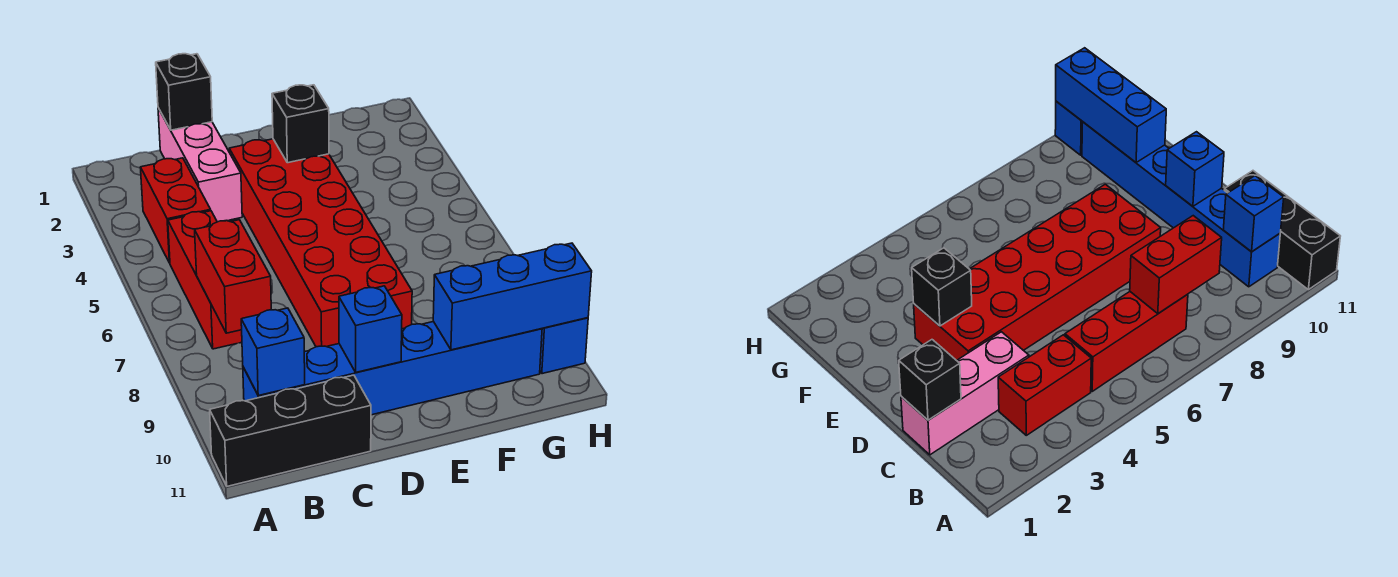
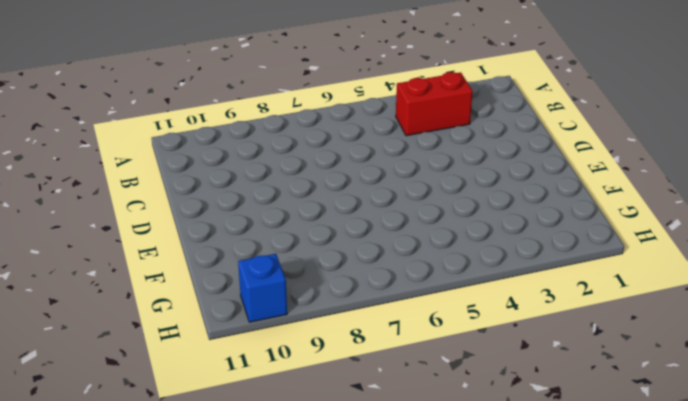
none -> black 1x3 brick [210,375,371,486]
none -> red 1x3 brick [168,211,242,349]
none -> blue 1x6 brick [243,322,542,415]

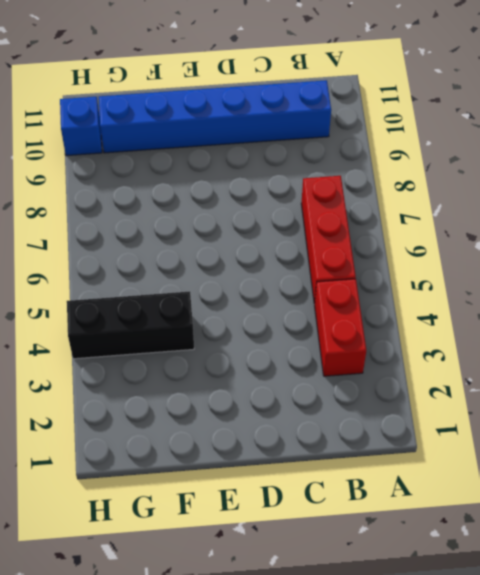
black 1x3 brick [67,291,194,359] -> black 1x3 brick moved to [210,375,371,486]
none -> pink 1x3 brick [158,108,242,222]
none -> red 2x6 brick [229,139,412,347]
none -> red 1x2 brick [195,220,271,333]

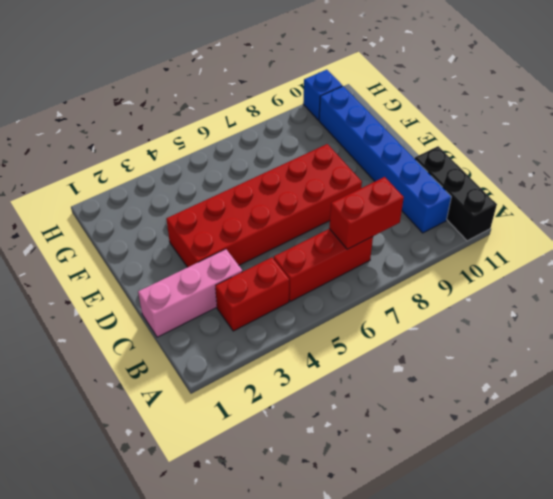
none -> blue 1x1 brick [241,308,305,395]
none -> black 1x1 brick [156,54,212,130]
none -> blue 1x1 brick [339,286,402,372]

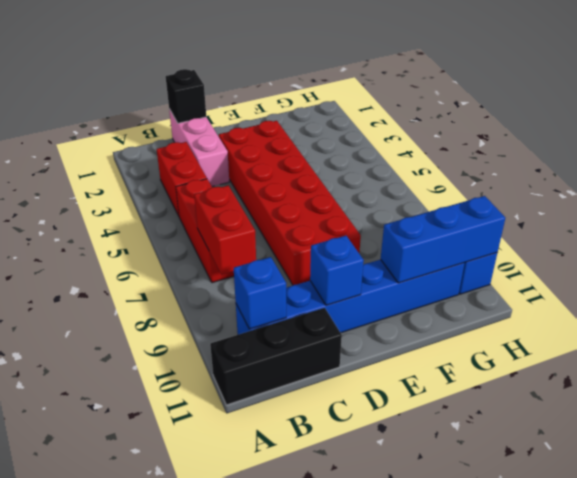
none -> black 1x1 brick [272,85,329,163]

